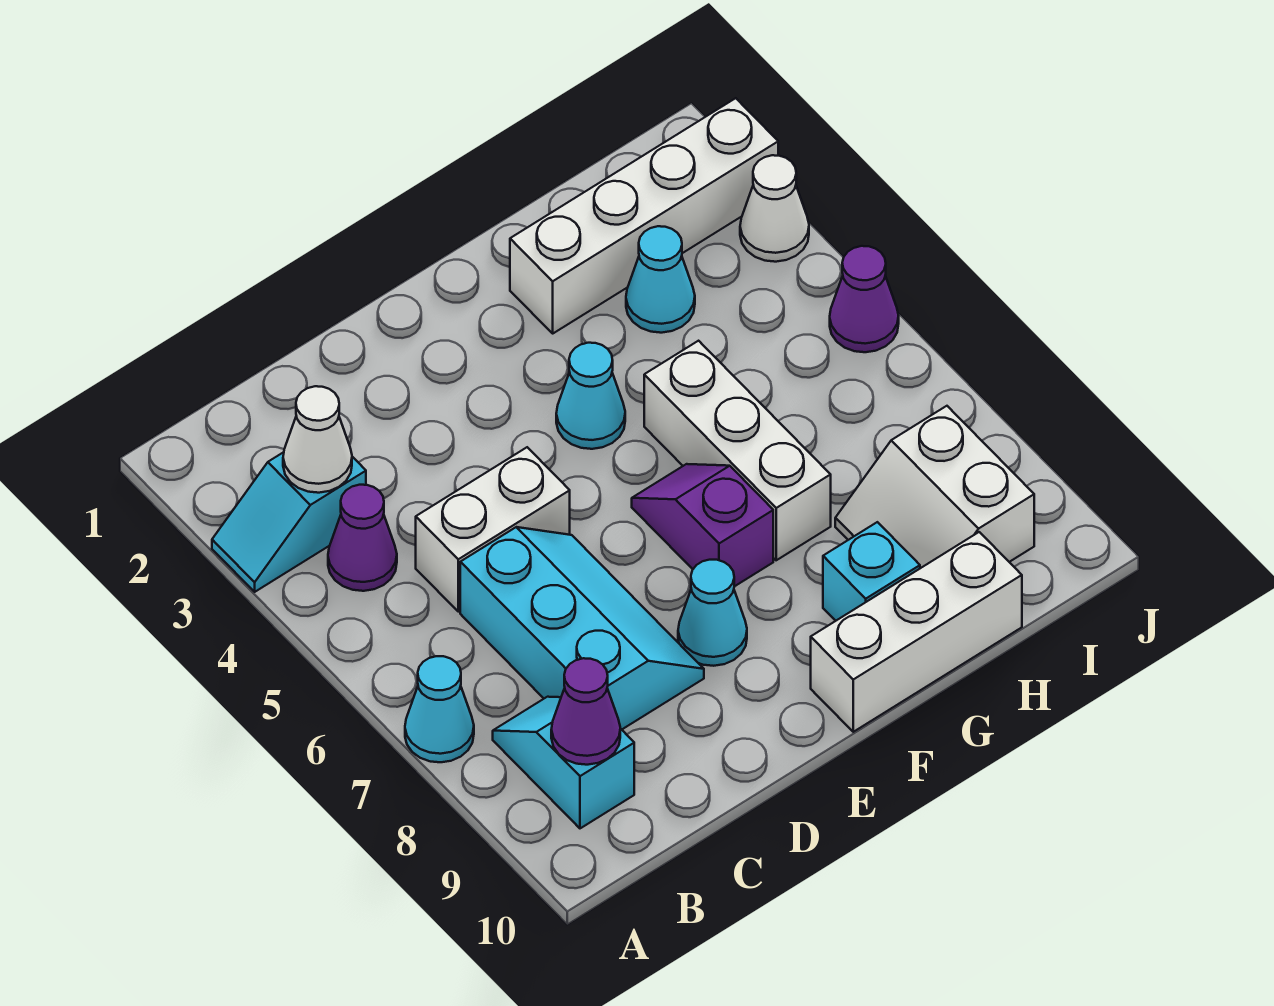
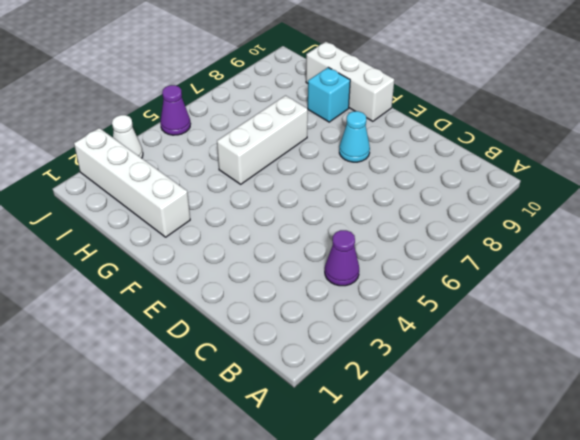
none -> cyan 1x2 slope [212,452,366,592]
none -> cyan 1x1 cone [405,656,474,762]
none -> cyan 1x2 slope [493,697,634,828]

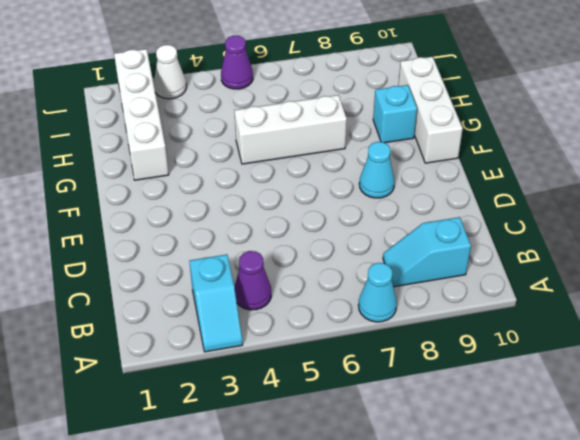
none -> white 1x2 brick [416,447,570,612]
none -> cyan 2x3 slope [460,527,704,729]
none -> cyan 1x1 cone [556,343,625,449]

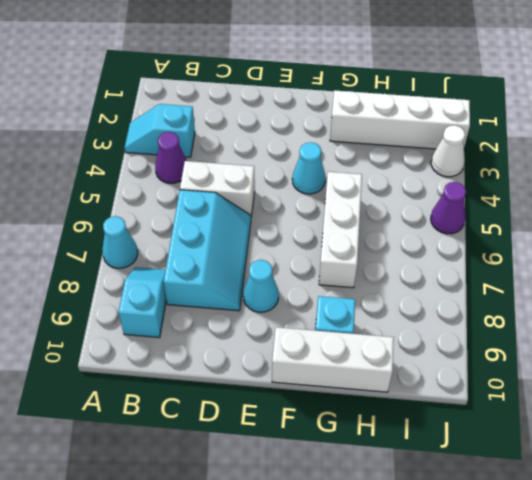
none -> purple 1x2 slope [632,464,773,587]
none -> cyan 1x1 cone [626,226,695,333]
none -> white 2x2 slope [835,406,1034,568]

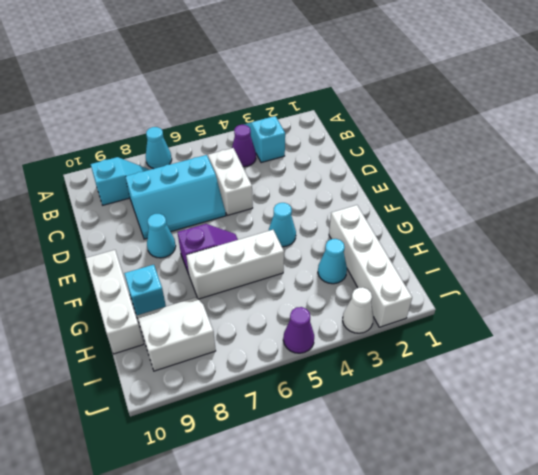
none -> white 1x1 cone [283,386,352,493]
none -> purple 1x1 cone [551,658,620,765]

